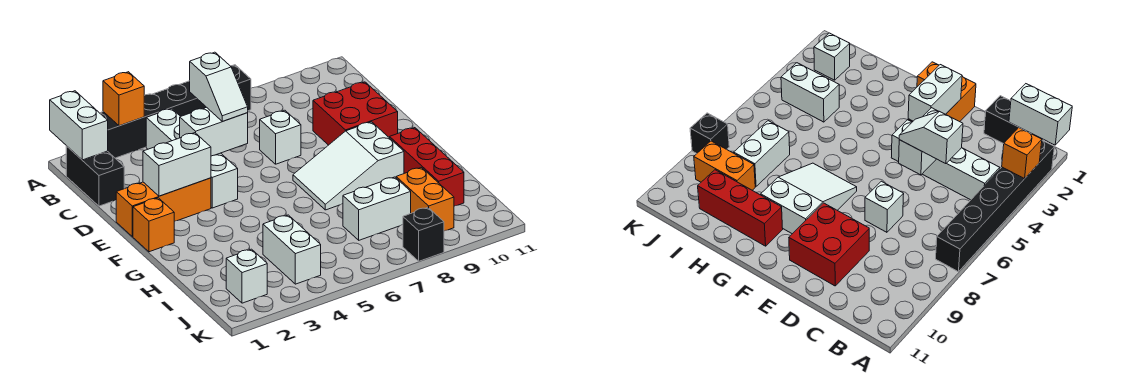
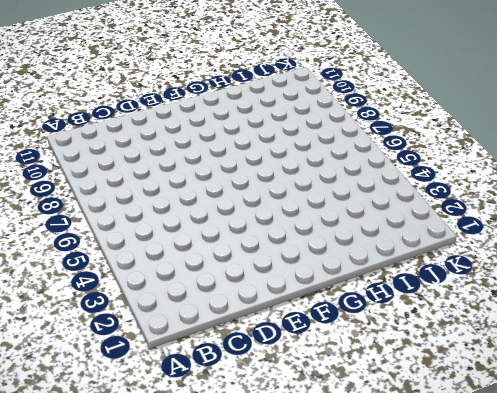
none -> black 1x6 brick [100,65,251,158]
none -> black 1x2 brick [66,146,124,206]
none -> white 1x4 brick [146,108,238,208]

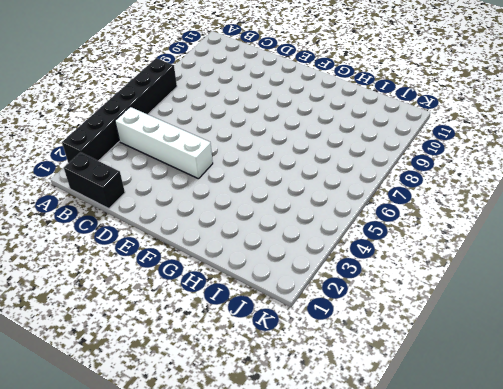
none -> white 1x1 brick [260,110,301,164]
none -> red 2x2 brick [313,82,398,145]
none -> orange 1x3 brick [116,178,211,237]

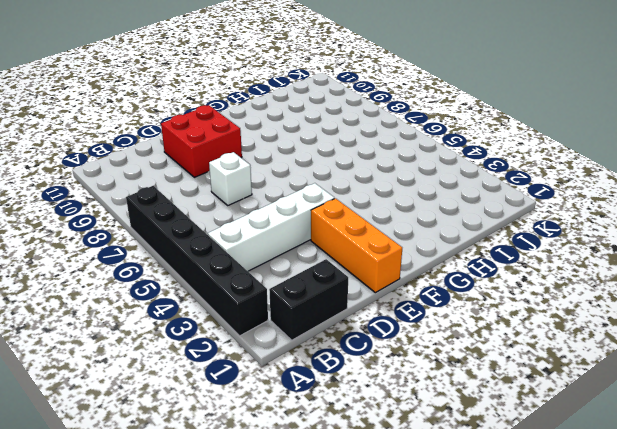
none -> orange 1x1 brick [133,198,174,252]
none -> white 2x3 slope [293,122,404,210]
none -> red 1x3 brick [390,128,464,206]

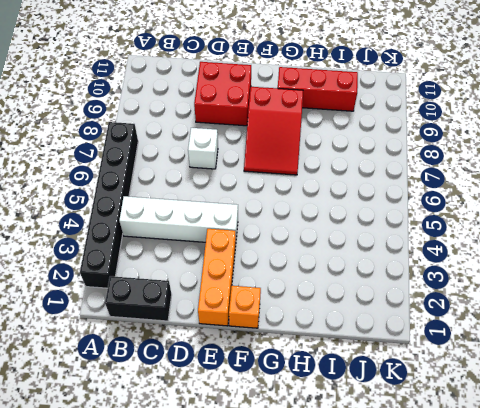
red 2x3 slope [244,87,303,175] -> white 2x3 slope [293,122,404,210]
none -> white 1x2 brick [263,215,321,284]
none -> white 1x2 brick [343,177,411,240]
none -> orange 1x2 brick [396,168,454,231]

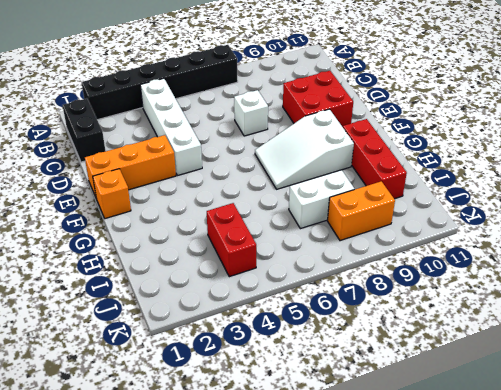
red 1x2 brick [207,203,256,277] -> white 1x2 brick [263,215,321,284]
orange 1x2 brick [328,181,395,241] -> orange 1x2 brick turned to [396,168,454,231]
none -> white 1x1 brick [226,249,267,303]
none -> black 1x1 brick [403,208,444,261]
none -> white 1x2 brick [50,91,108,160]

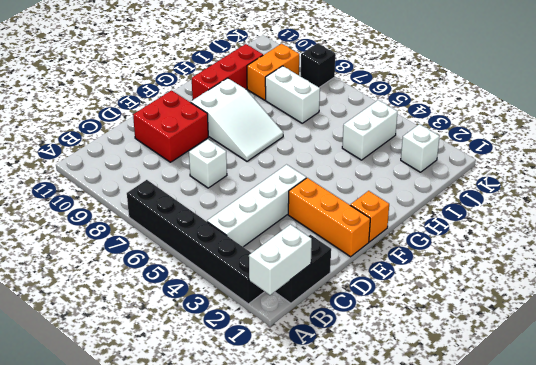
none -> orange 1x1 brick [103,72,144,126]
none -> white 1x2 brick [180,107,248,156]
none -> white 1x2 brick [143,133,211,196]

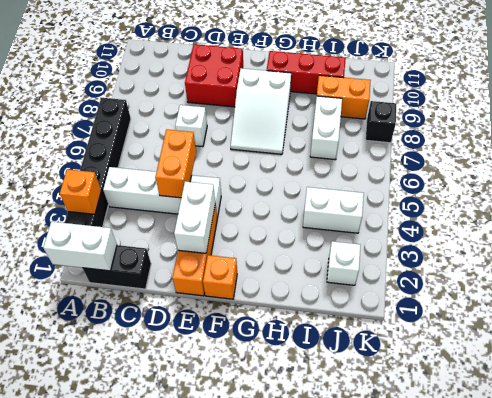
orange 1x2 brick [155,130,196,198] -> white 1x2 brick [180,107,248,156]
none -> white 1x2 slope [190,52,248,121]

